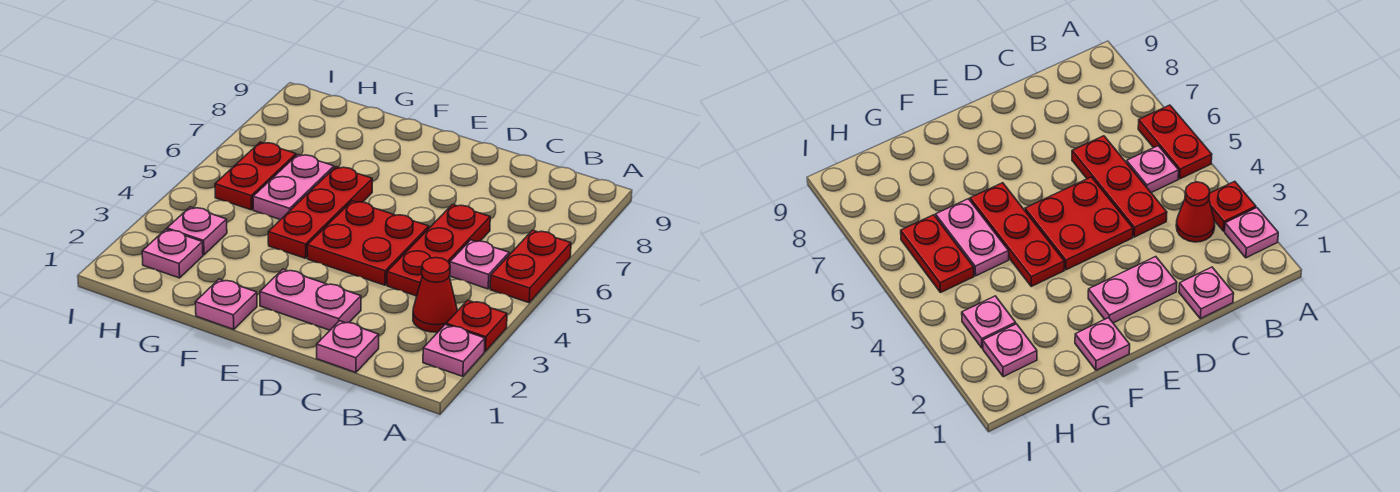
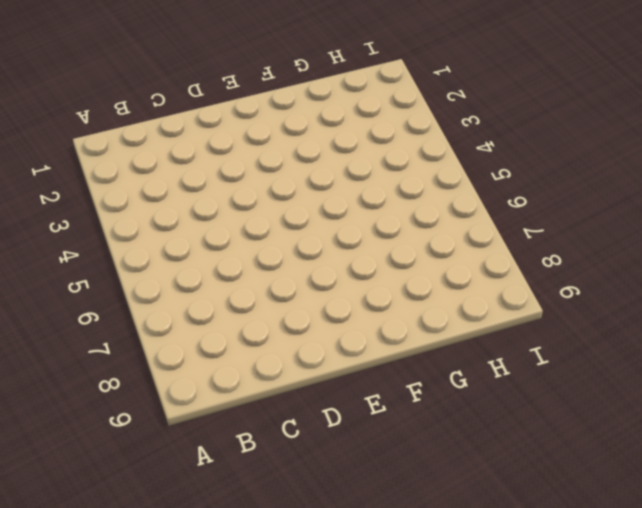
none -> pink 1x1 plate [423,325,485,376]
none -> red 1x1 plate [446,300,507,351]
none -> red 1x2 plate [490,230,571,303]

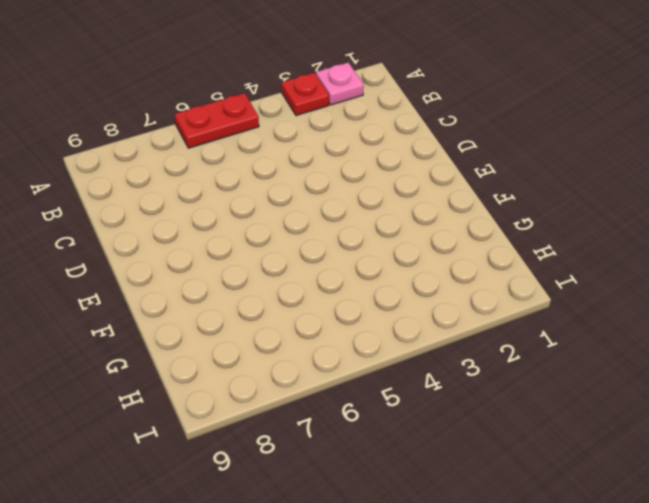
none -> red 1x1 cone [413,258,457,332]
none -> pink 1x1 plate [450,240,509,289]
none -> pink 1x1 plate [317,321,379,373]

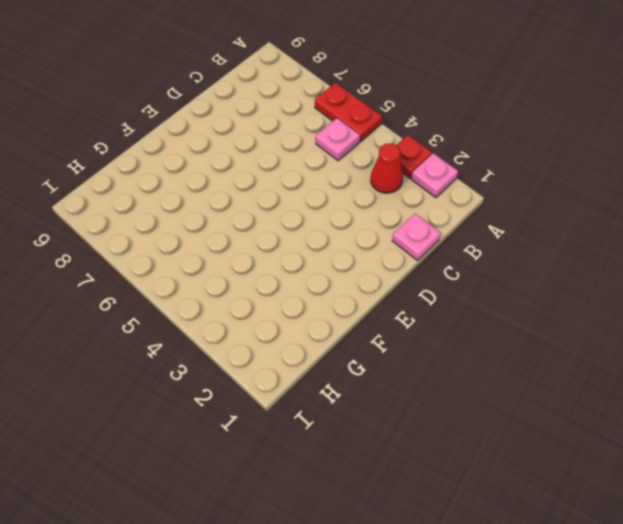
none -> red 1x3 plate [387,204,490,296]
none -> pink 1x2 plate [260,269,361,330]
none -> red 2x2 plate [307,201,429,285]

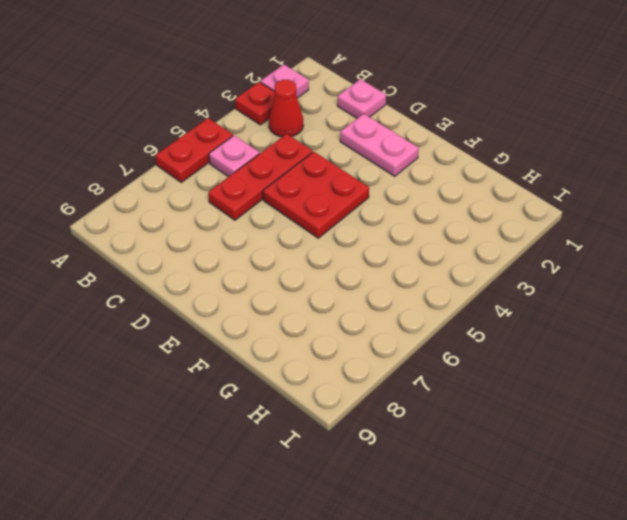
none -> pink 1x1 plate [195,279,257,329]
none -> red 1x3 plate [268,167,372,258]
none -> pink 1x2 plate [253,154,334,220]

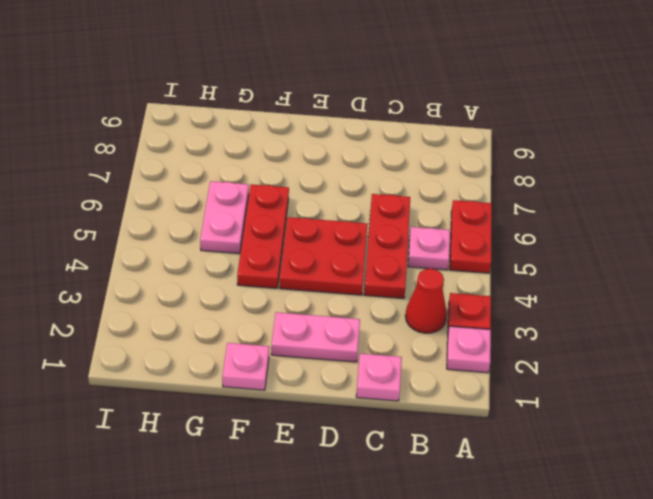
none -> pink 1x1 plate [142,229,203,278]
none -> pink 1x1 plate [167,207,227,255]
none -> red 1x2 plate [215,142,296,210]

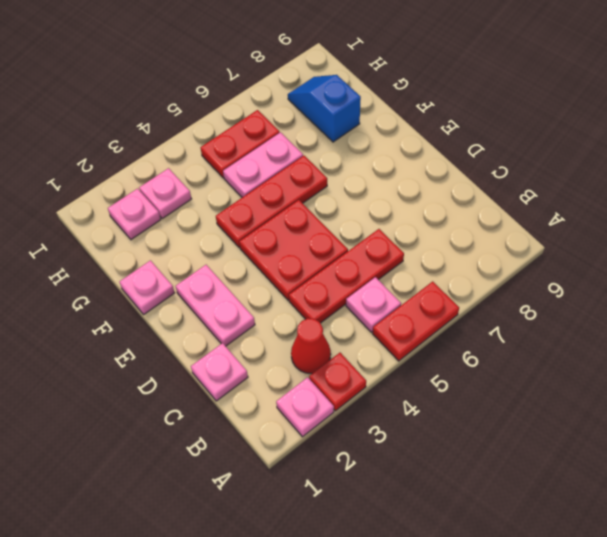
blue 1x2 slope [288,75,361,142] -> none

